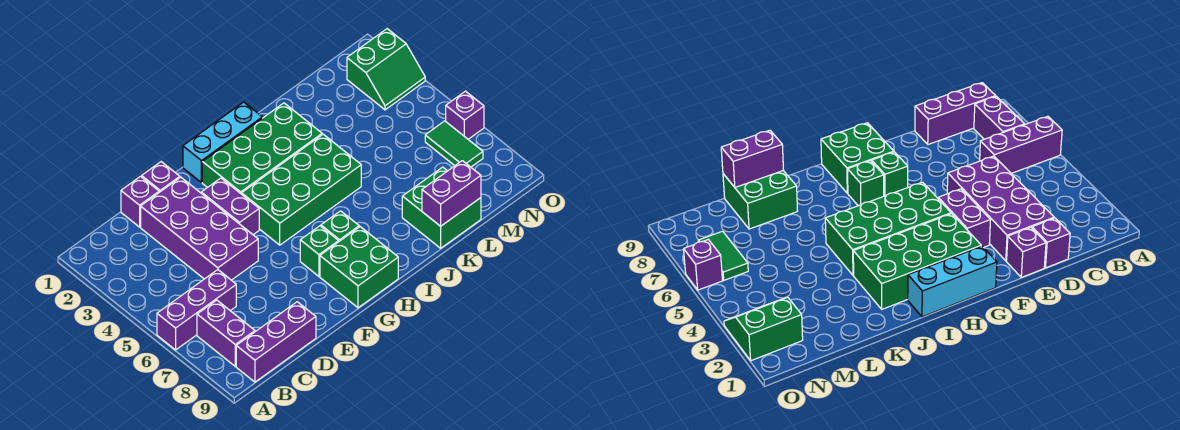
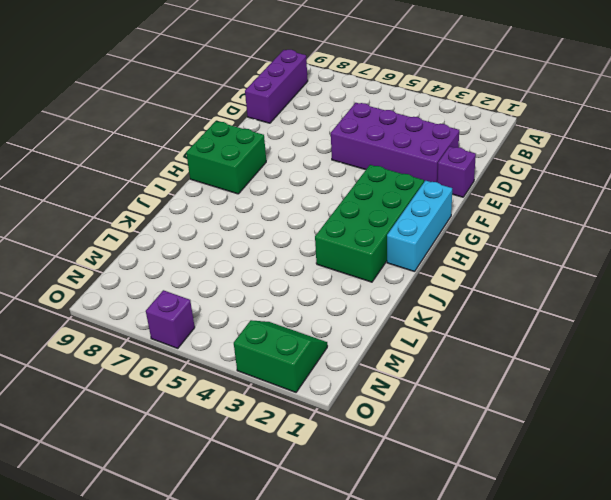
green 2x2 slope [234,320,327,392] -> green 2x2 slope turned to [347,29,425,110]
none -> purple 1x3 brick [157,270,236,350]
none -> purple 1x2 brick [197,300,255,366]
none -> purple 1x1 brick [121,176,159,227]

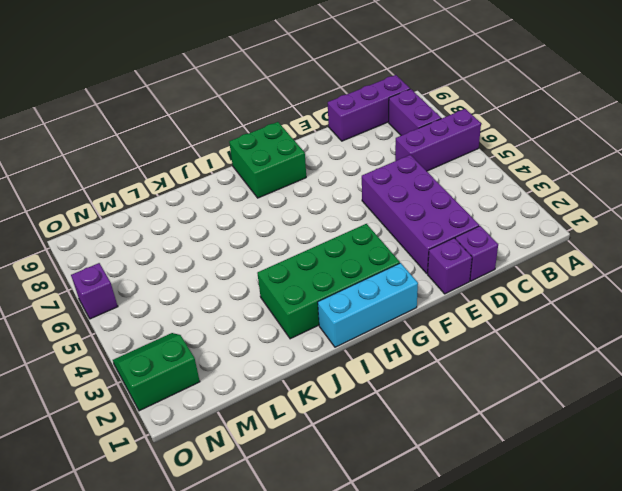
none -> purple 1x2 brick [201,178,259,235]
none -> green 2x4 brick [242,134,361,245]
none -> green 1x1 brick [300,226,339,276]

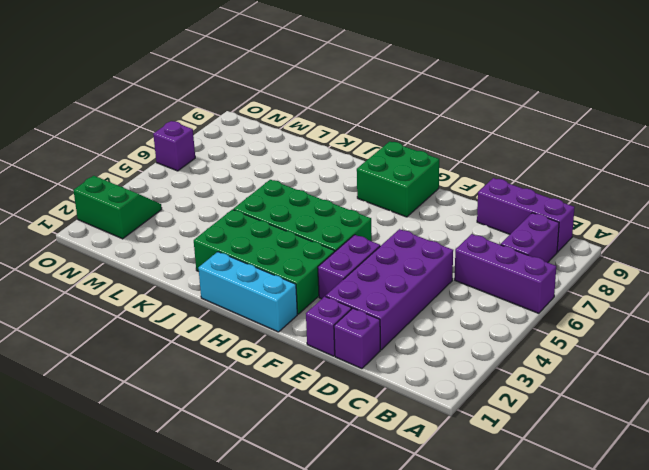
none -> green 1x1 brick [300,226,339,276]
none -> green 1x1 brick [321,211,359,241]
none -> green 2x2 brick [402,167,481,248]

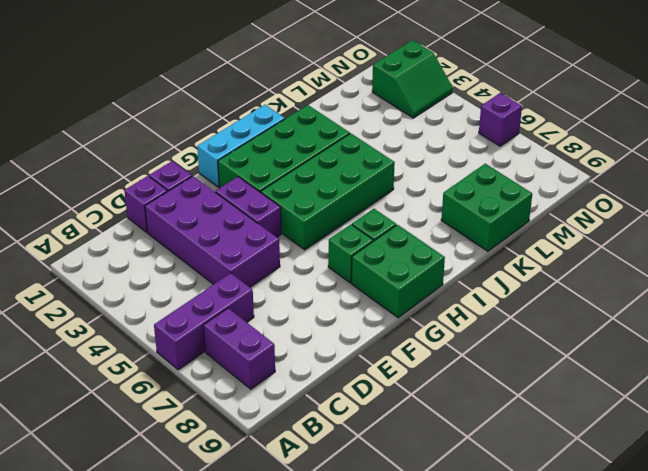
none -> purple 1x3 brick [236,302,316,382]
none -> green 1x2 tile [425,121,483,167]
none -> purple 1x2 brick [422,161,481,226]

